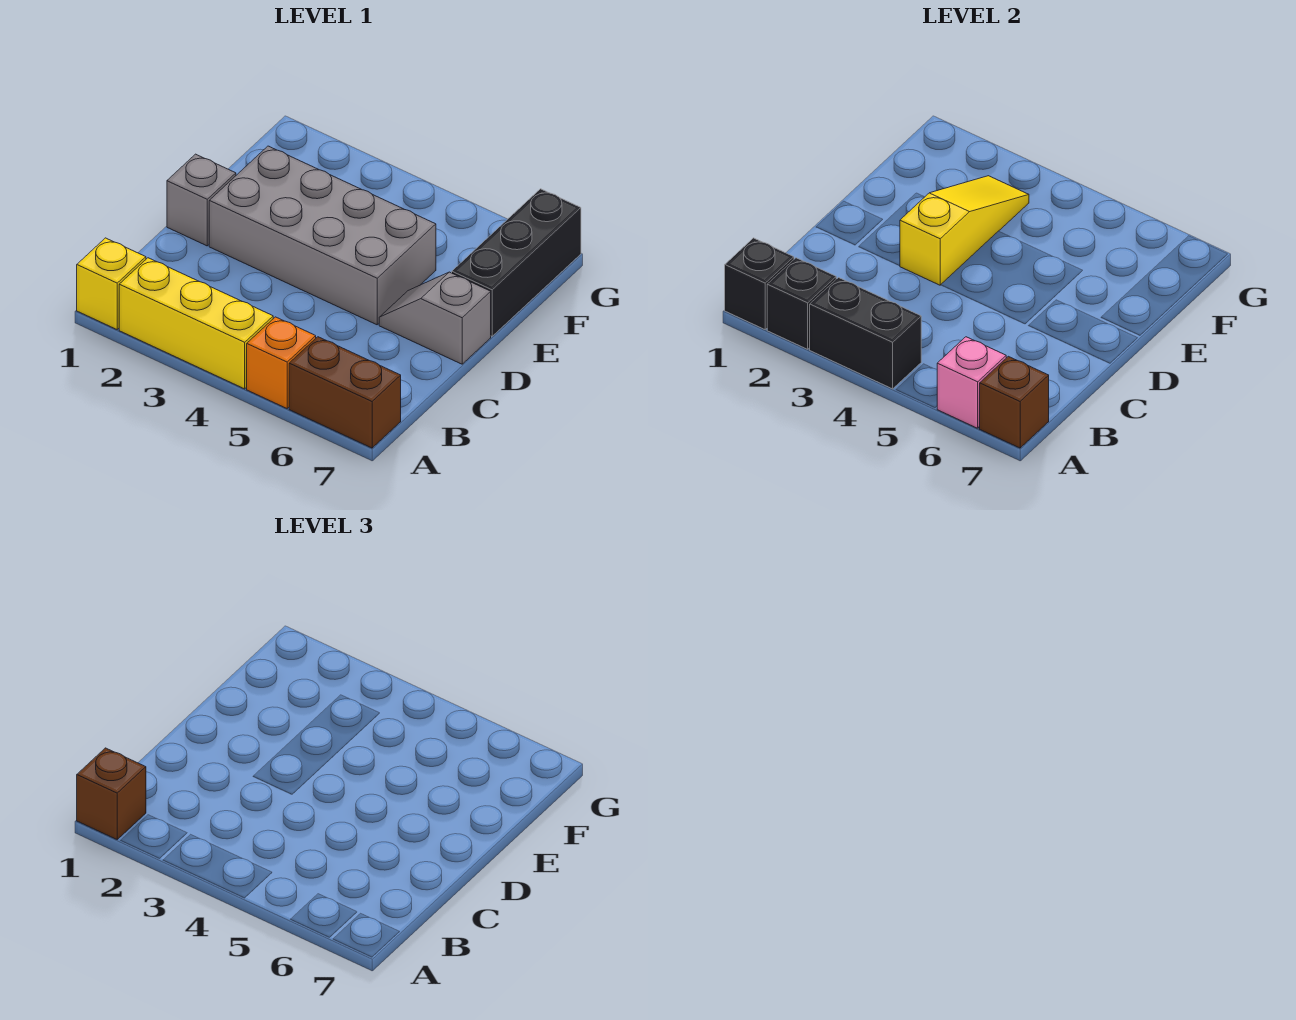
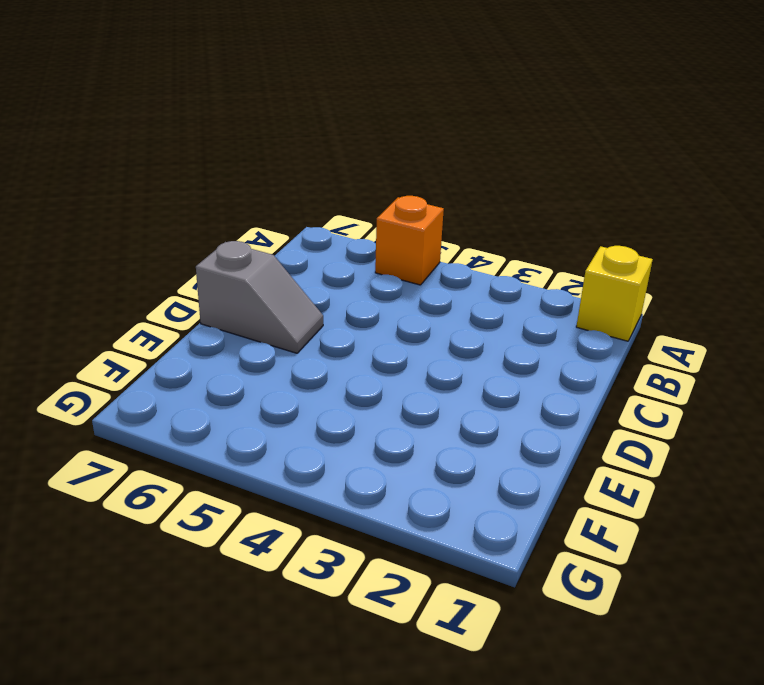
none -> yellow 1x3 brick [119,258,273,389]
none -> brown 1x2 brick [289,337,401,448]
none -> grey 1x1 brick [167,154,236,246]

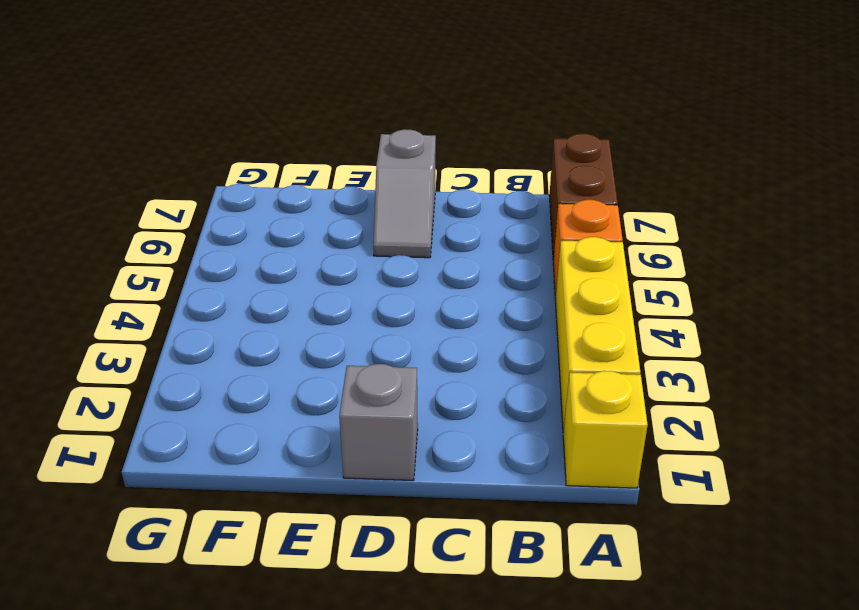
none -> grey 2x4 brick [209,146,436,325]
none -> black 1x3 brick [452,189,581,336]
none -> black 1x1 brick [725,238,794,329]

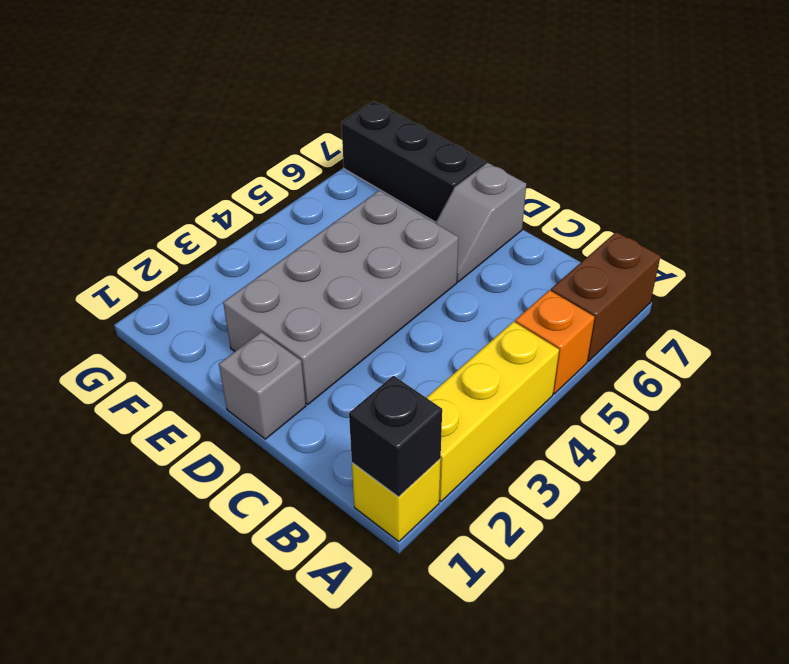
none -> black 1x1 brick [767,258,836,349]
none -> black 1x2 brick [809,278,921,389]
none -> pink 1x1 brick [937,337,1006,428]

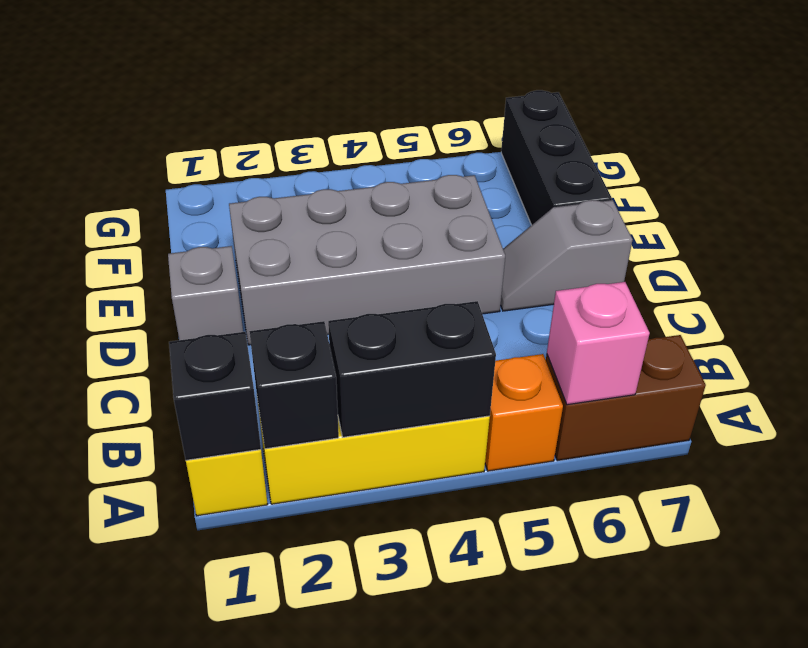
none -> brown 1x1 brick [980,356,1049,448]
none -> yellow 1x3 slope [900,176,1029,285]
none -> brown 1x1 brick [77,748,146,839]

